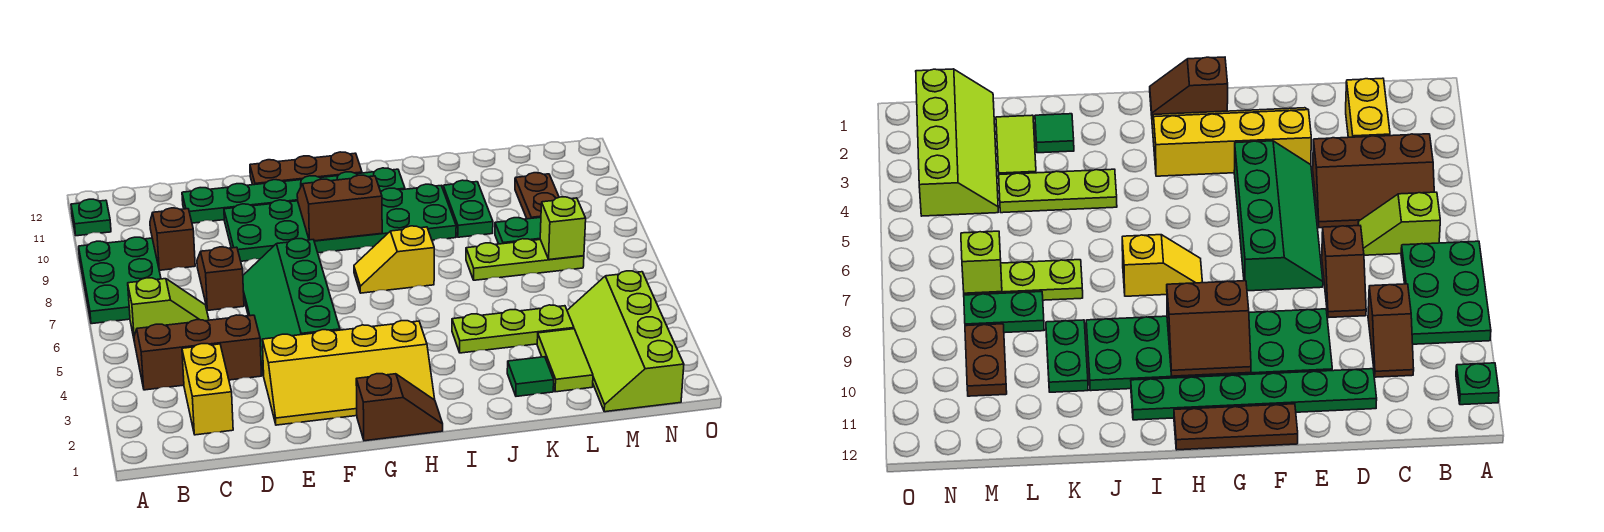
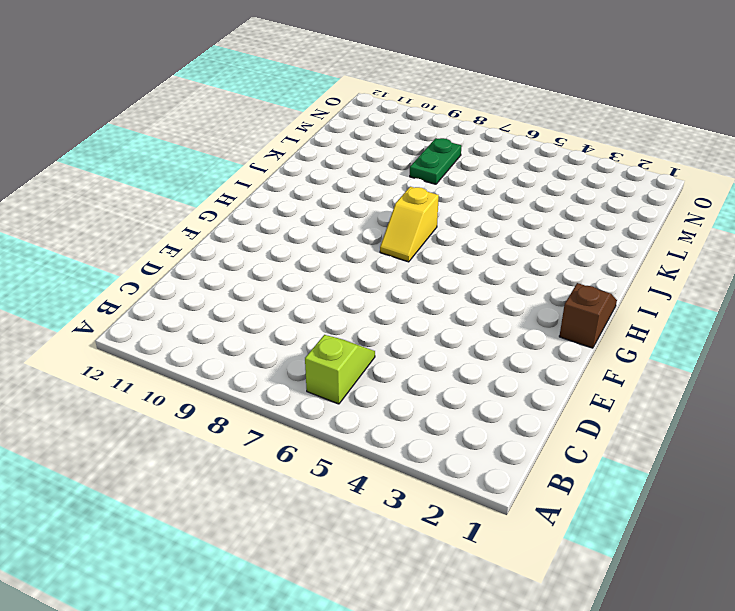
none -> green 2x3 plate [79,237,161,324]
none -> green 1x1 plate [71,199,111,236]
none -> brown 2x3 slope [134,315,262,390]

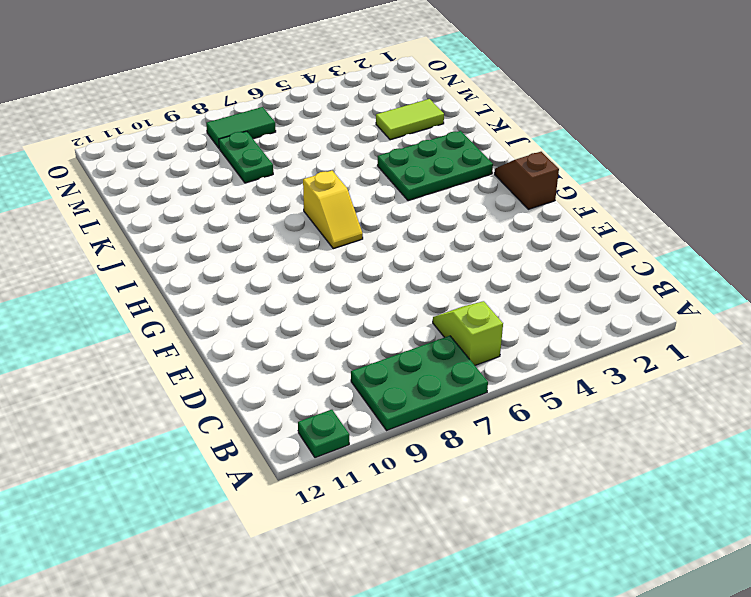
green 2x3 plate [377,131,493,201] -> lime 1x3 plate [452,305,574,353]
green 1x2 tile [206,107,276,148] -> none
none -> brown 2x3 slope [134,315,262,390]
none -> yellow 1x2 brick [182,344,233,435]
none -> brown 1x2 slope [150,208,195,270]

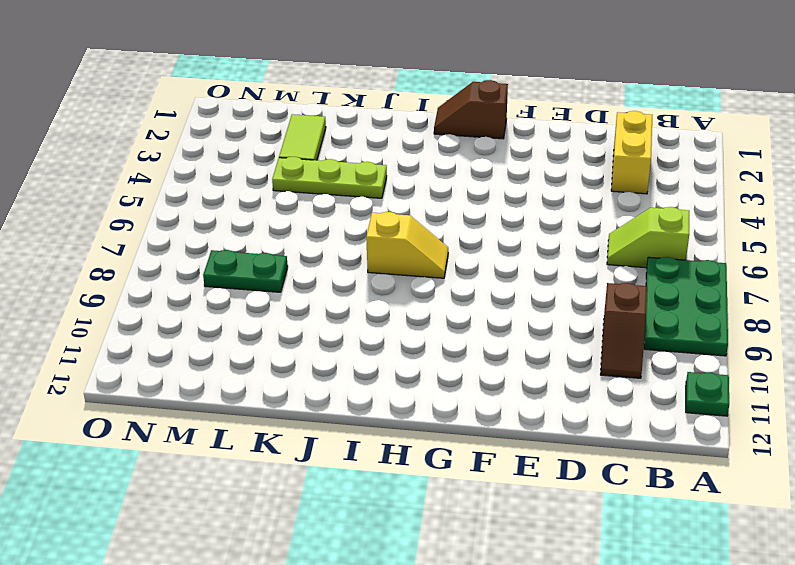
none -> brown 2x3 slope [134,315,262,390]
none -> brown 1x2 slope [197,247,244,310]
none -> green 1x6 plate [182,168,405,223]

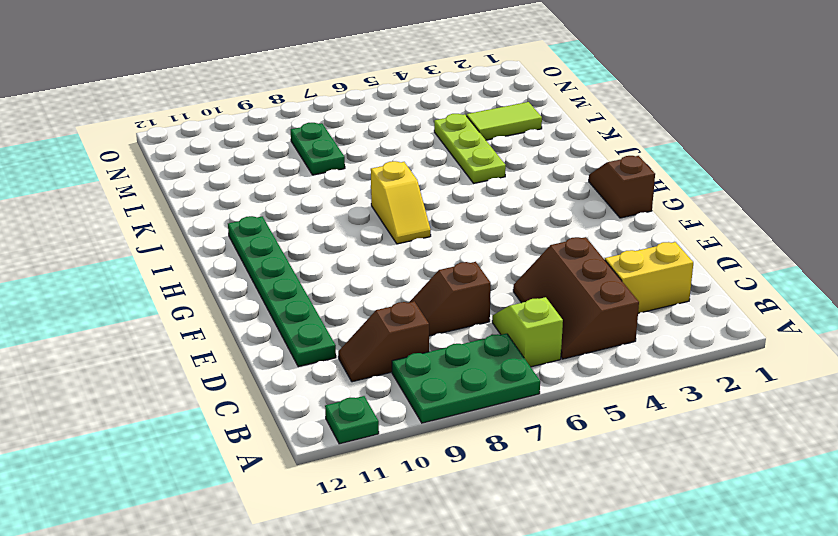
none -> yellow 2x4 slope [262,321,435,425]
none -> green 2x4 slope [243,239,340,376]
none -> green 2x6 plate [224,184,456,261]

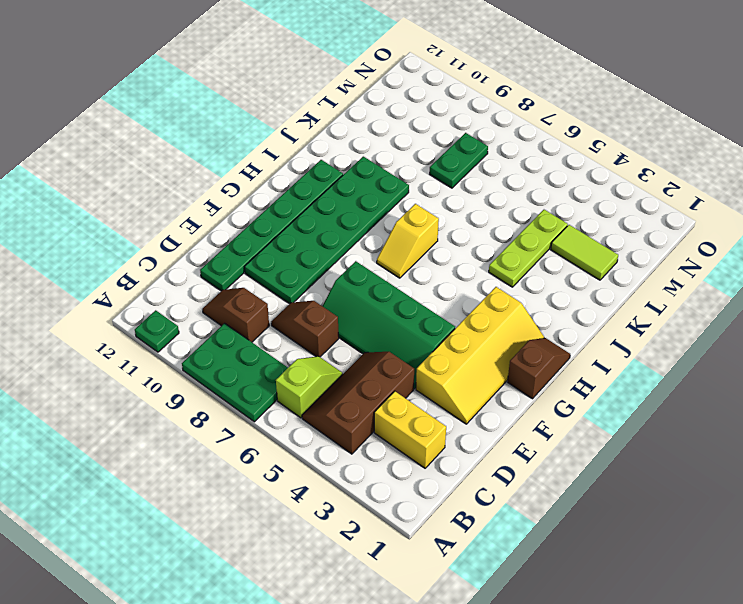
none -> brown 1x3 plate [250,152,362,185]
none -> green 1x1 tile [507,357,554,396]
none -> lime 1x3 plate [466,239,584,280]

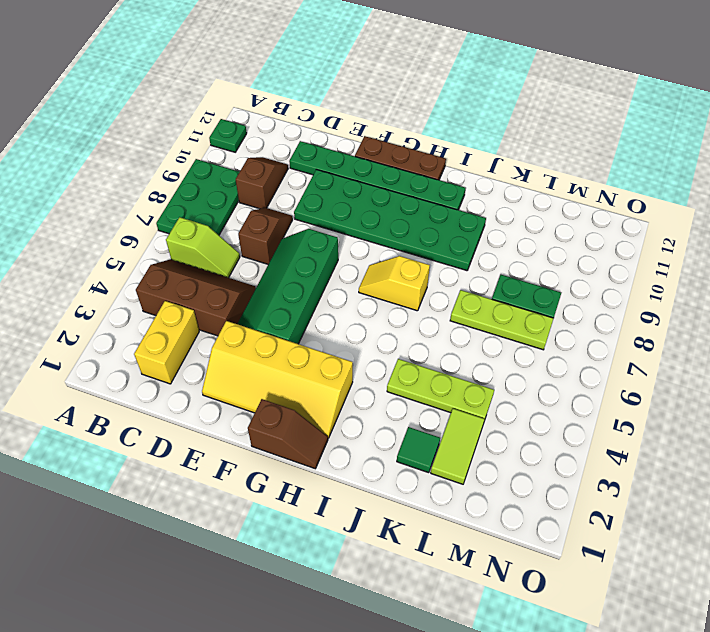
none -> green 1x2 plate [443,180,493,237]
none -> lime 2x4 slope [567,271,684,412]
none -> brown 1x2 plate [515,173,559,219]

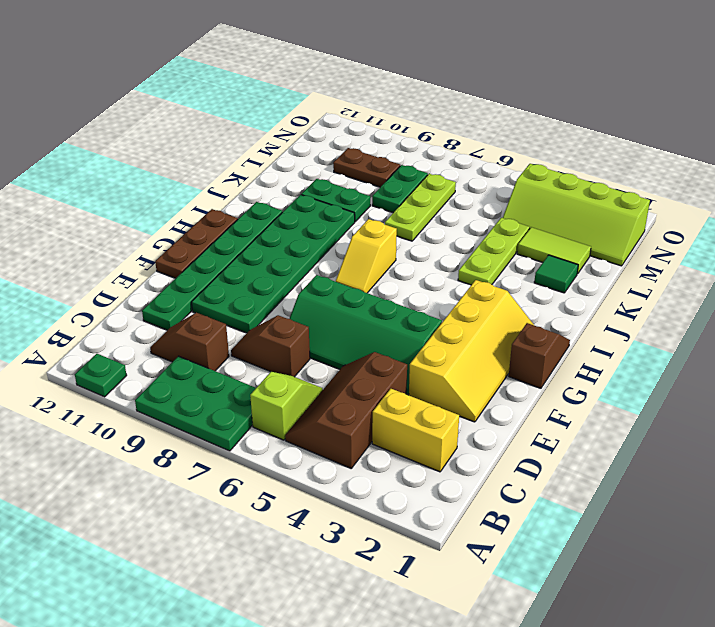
none -> brown 2x2 slope [297,175,382,241]
none -> lime 1x1 brick [540,197,586,260]

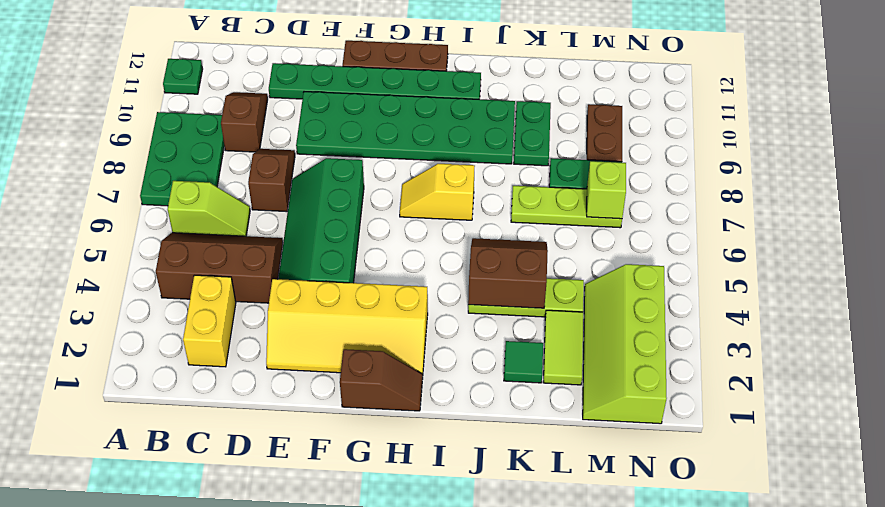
brown 2x2 slope [468,238,548,308] -> brown 2x2 slope moved to [297,175,382,241]

